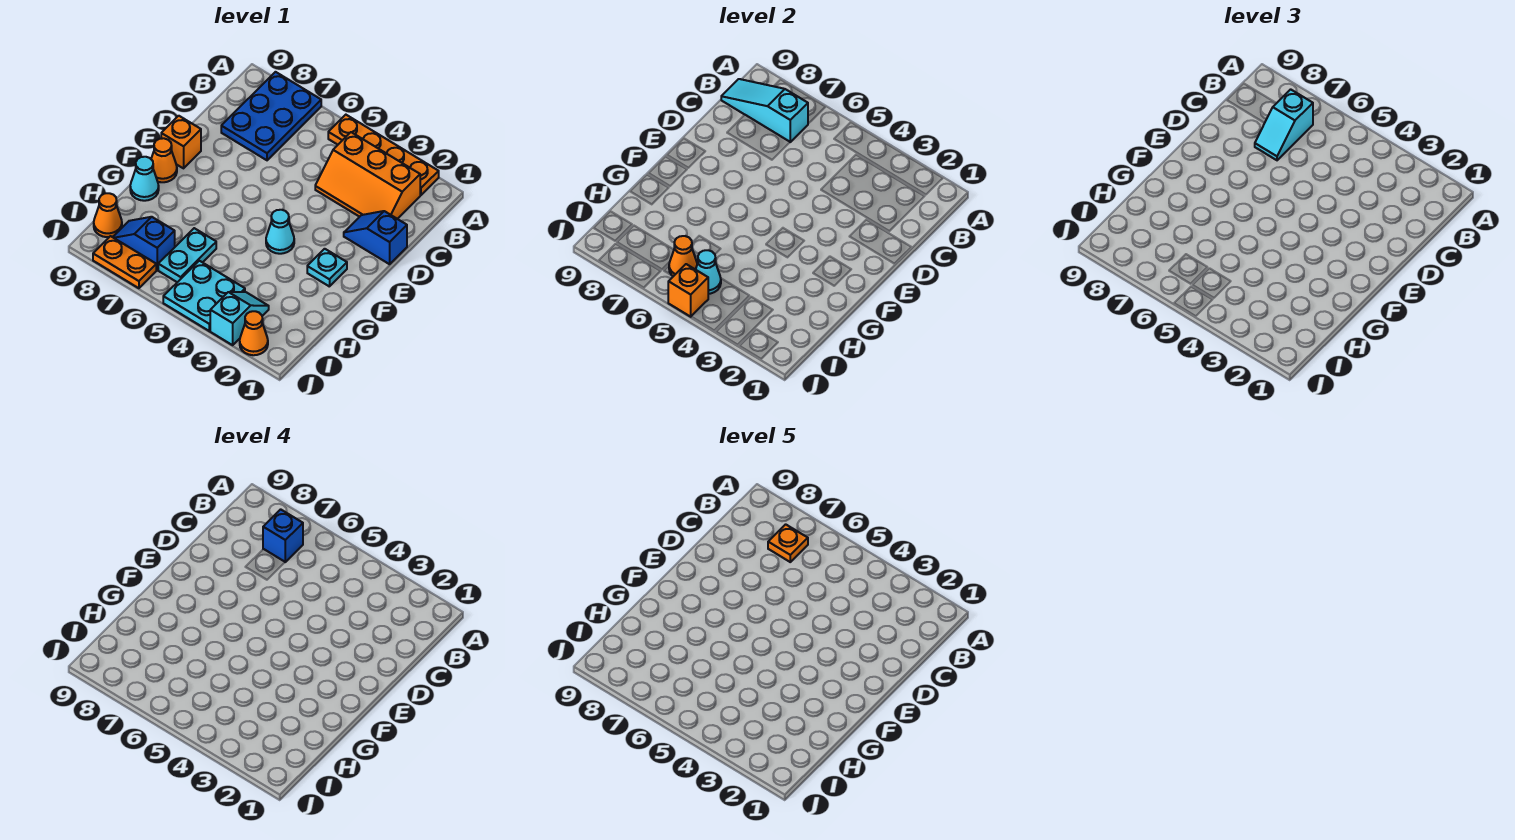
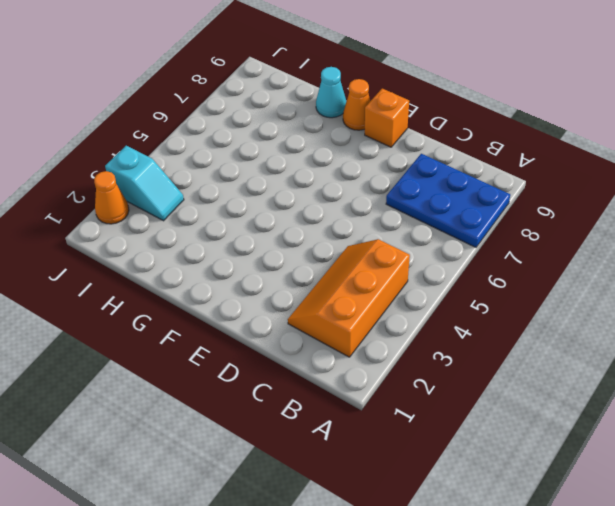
none -> orange 1x4 plate [328,115,439,195]
none -> blue 1x2 slope [344,211,407,264]
none -> cyan 1x1 plate [307,249,347,287]

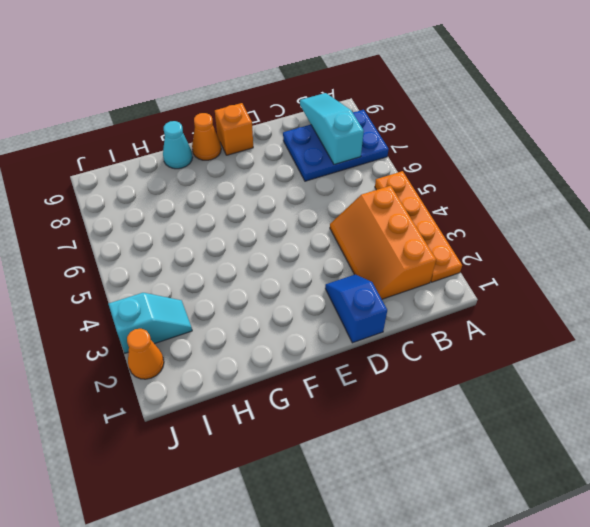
none -> cyan 1x1 plate [307,249,347,287]
none -> cyan 1x1 cone [266,210,294,254]
none -> cyan 1x2 plate [158,228,216,282]

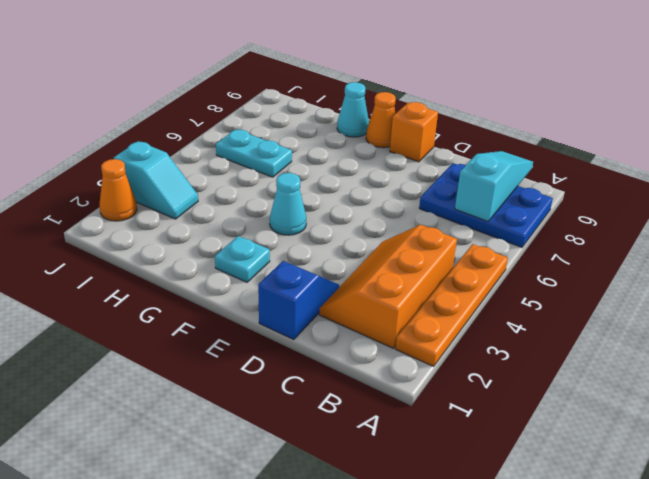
none -> cyan 2x2 plate [163,261,245,331]
none -> blue 1x2 slope [113,217,175,270]
none -> orange 1x1 cone [94,193,122,237]

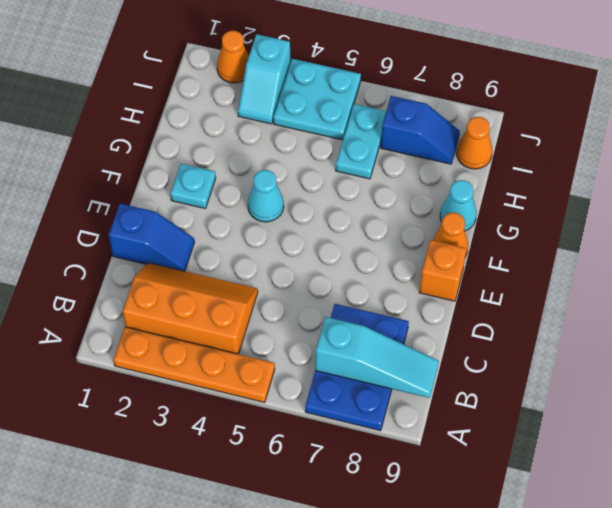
none -> orange 1x2 plate [93,236,156,288]
none -> cyan 1x1 cone [696,250,721,294]
none -> orange 1x1 cone [669,236,697,276]

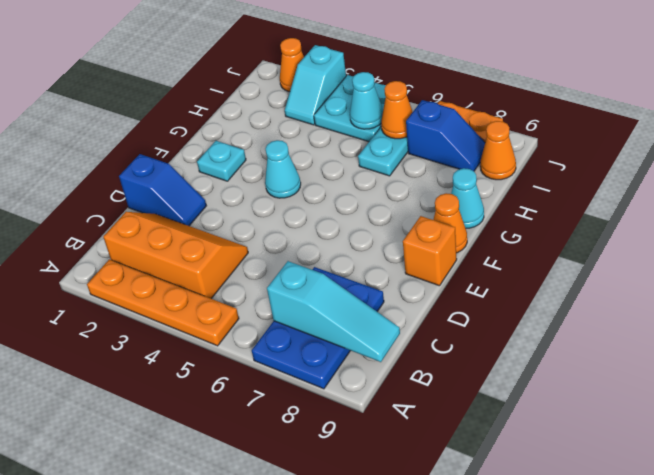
none -> orange 1x1 brick [668,264,708,317]
none -> cyan 1x2 slope [1255,89,1313,160]
none -> blue 1x1 brick [263,509,303,562]

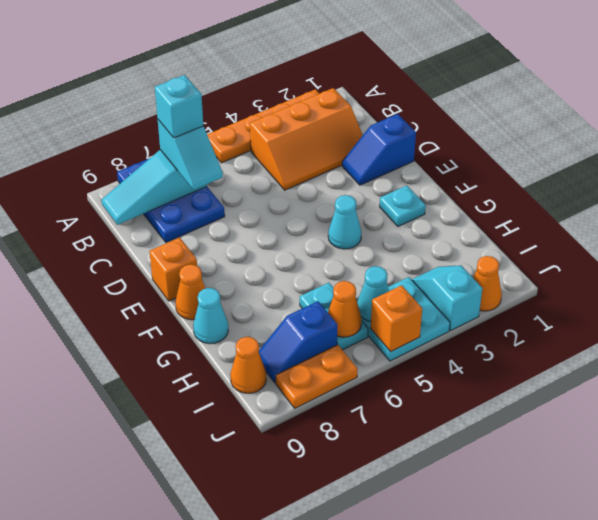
cyan 1x1 brick [155,75,203,138] -> blue 1x1 brick [263,509,303,562]
none -> orange 1x1 plate [768,524,808,562]

